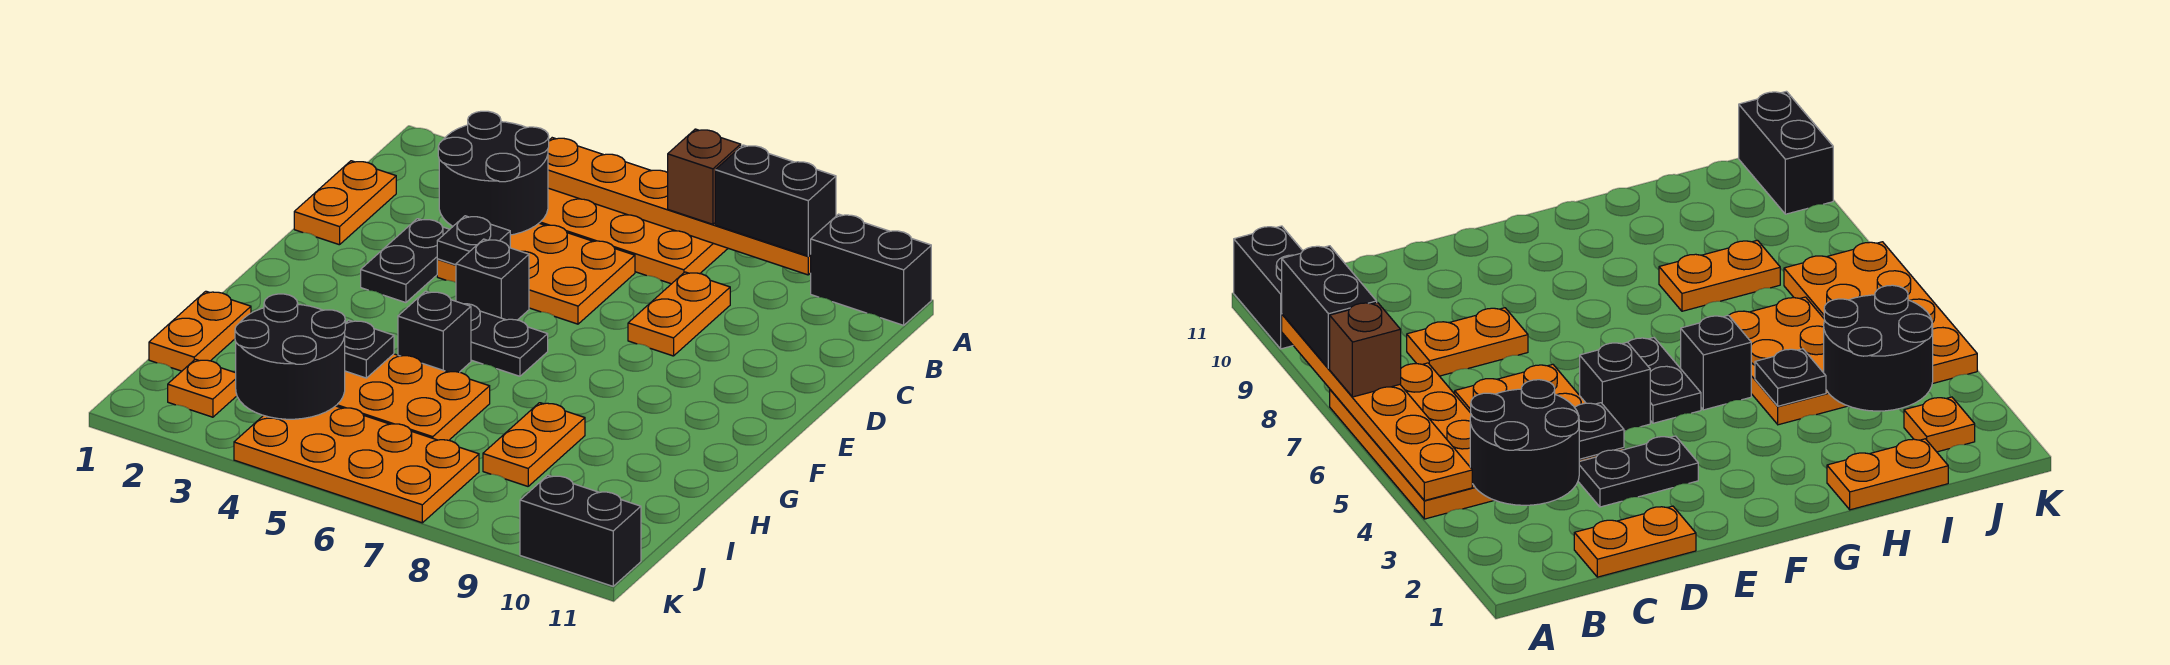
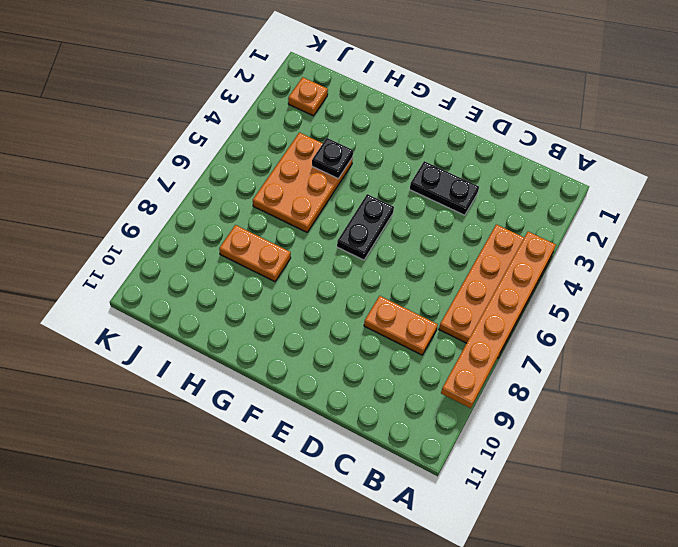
none -> black 1x2 brick [811,214,931,325]
none -> orange 1x2 plate [294,161,396,245]
none -> orange 2x3 plate [437,223,635,324]

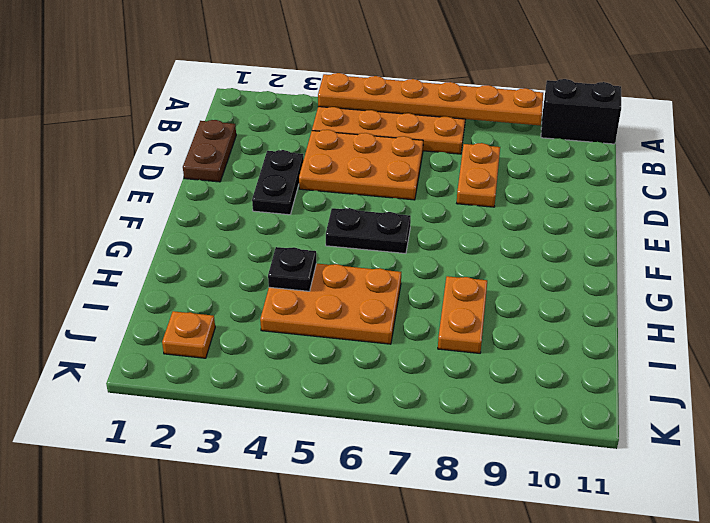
brown 1x2 plate [183,120,236,182] -> orange 1x2 plate [294,161,396,245]
none -> black 1x1 brick [456,239,529,320]
none -> black 1x1 brick [398,291,471,372]
none -> orange 1x2 plate [149,291,251,371]

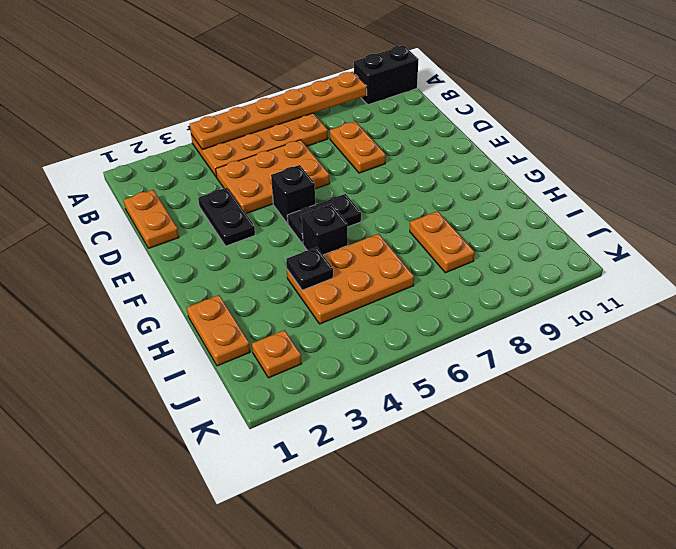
none -> orange 2x4 plate [234,406,479,523]
none -> black 1x2 brick [520,475,641,586]
none -> black 2x2 round brick [438,111,549,235]

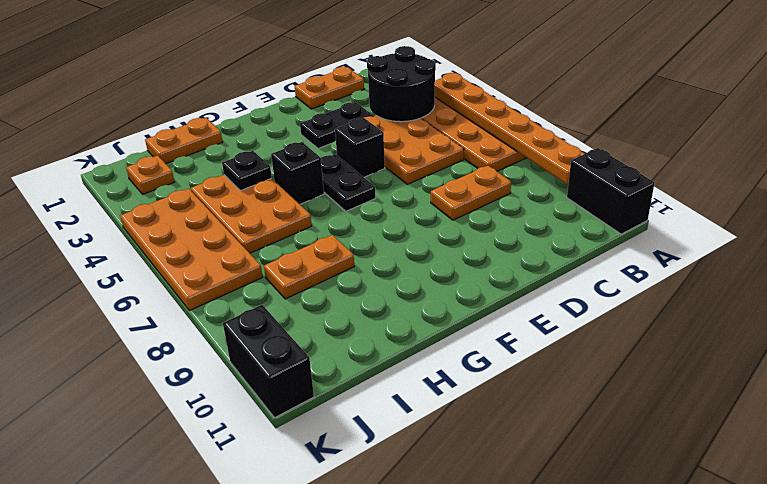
none -> black 1x1 plate [437,216,510,265]
none -> black 2x2 round brick [235,294,345,419]
none -> brown 1x1 brick [668,129,741,224]

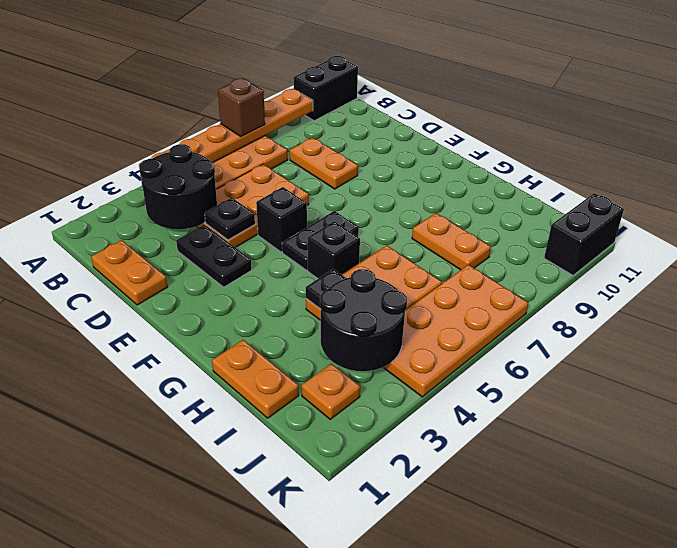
none -> black 1x2 brick [715,145,836,256]

